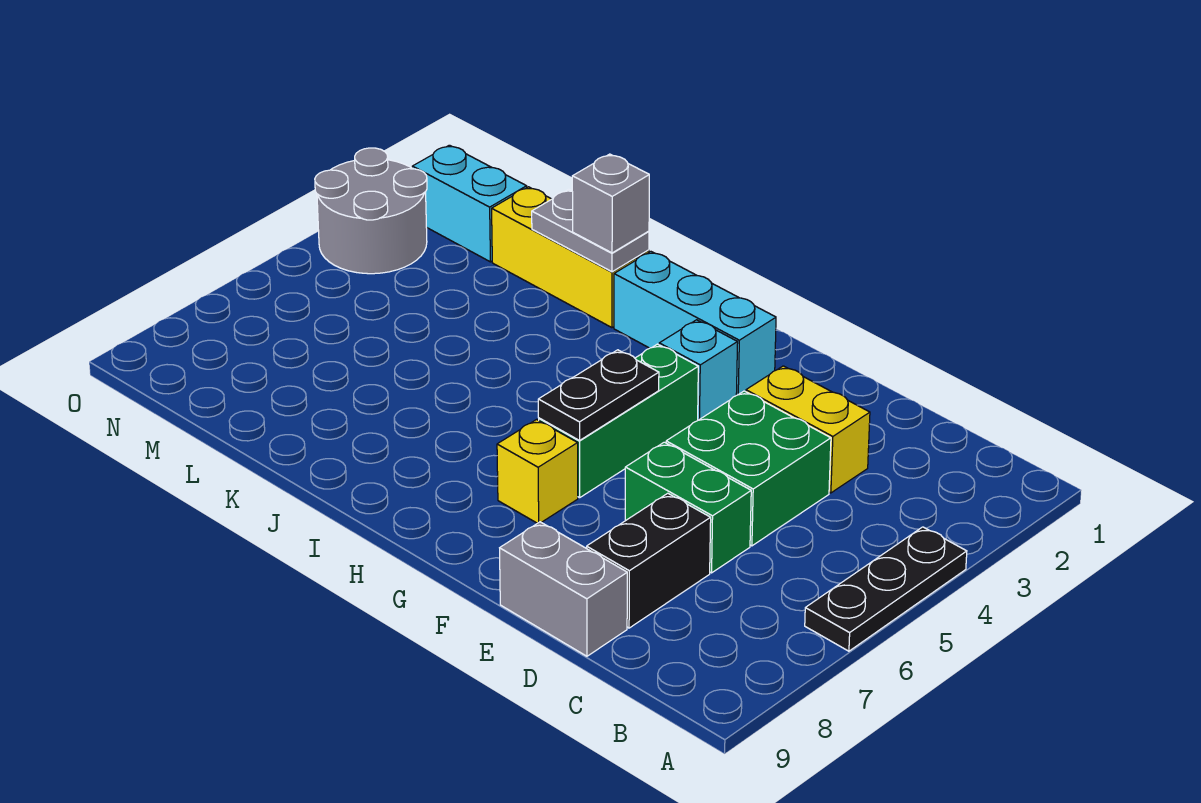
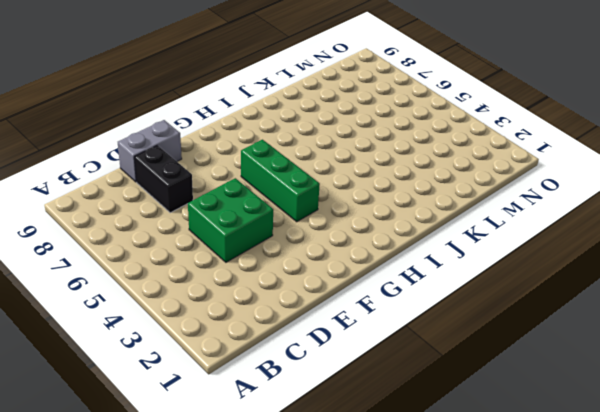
none -> black 1x3 plate [805,527,967,651]
none -> yellow 1x2 brick [746,366,870,493]
none -> green 1x2 brick [625,442,751,573]

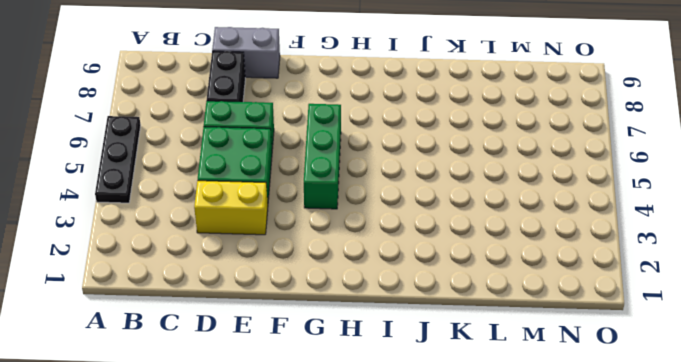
none -> cyan 1x3 brick [614,252,776,395]
none -> cyan 1x1 brick [659,320,738,420]
none -> yellow 1x1 brick [497,420,578,523]

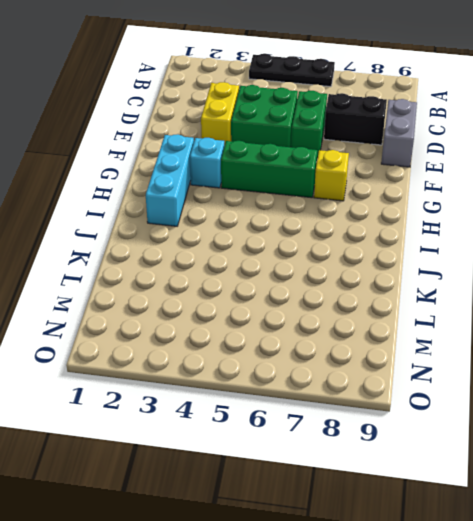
none -> yellow 1x3 brick [492,187,649,328]
none -> cyan 1x2 brick [412,145,527,262]
none -> grey 2x2 round brick [315,148,427,274]

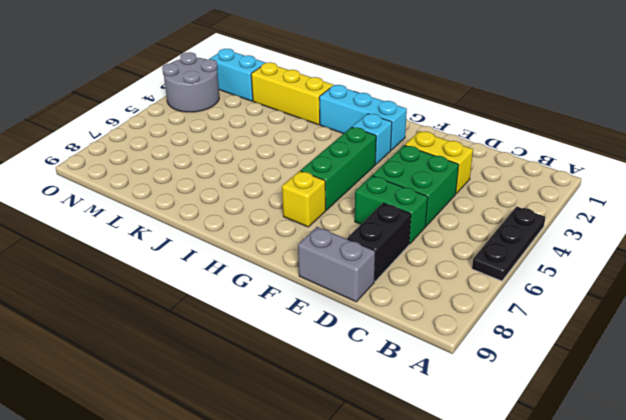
none -> black 1x2 plate [538,350,659,440]
none -> grey 1x2 plate [532,189,649,272]
none -> grey 1x1 brick [572,154,649,253]

